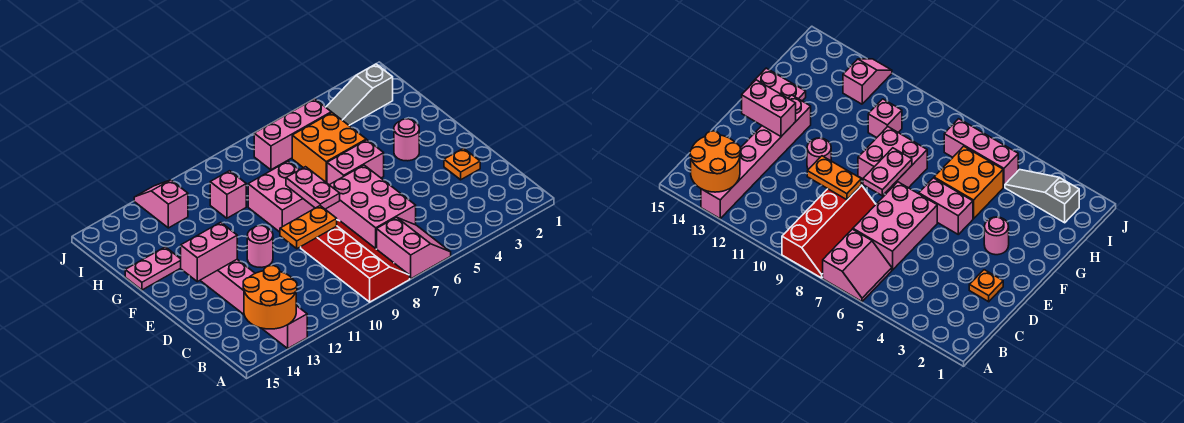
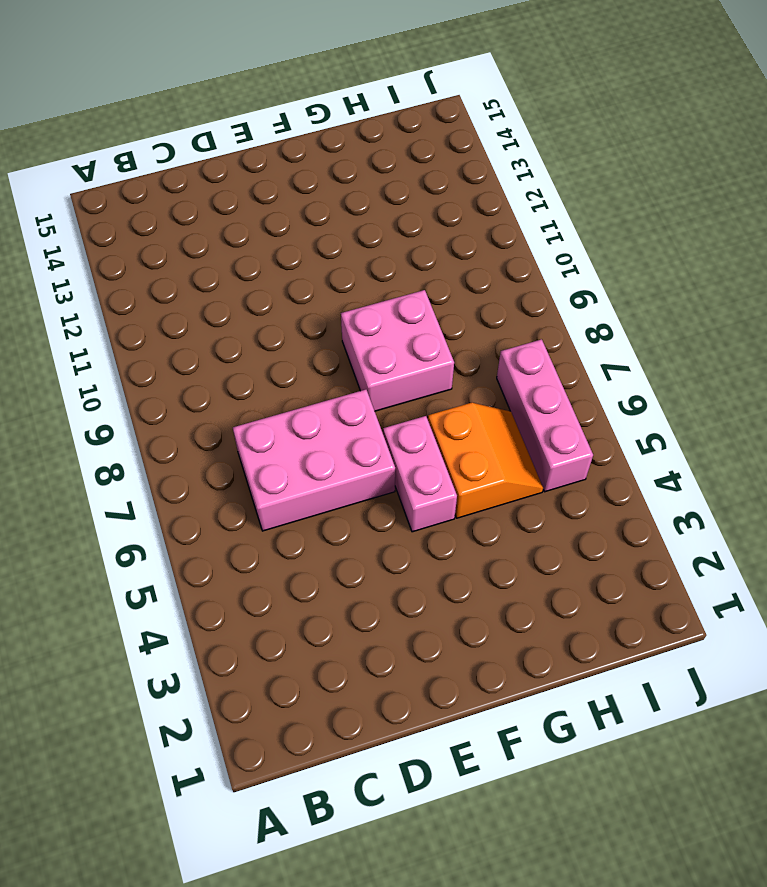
orange 2x2 slope [428,403,543,518] -> orange 2x2 brick [292,113,366,183]
none -> pink 2x2 slope [377,217,451,279]
none -> red 2x4 slope [301,220,410,302]
none -> pink 1x6 brick [200,259,307,348]

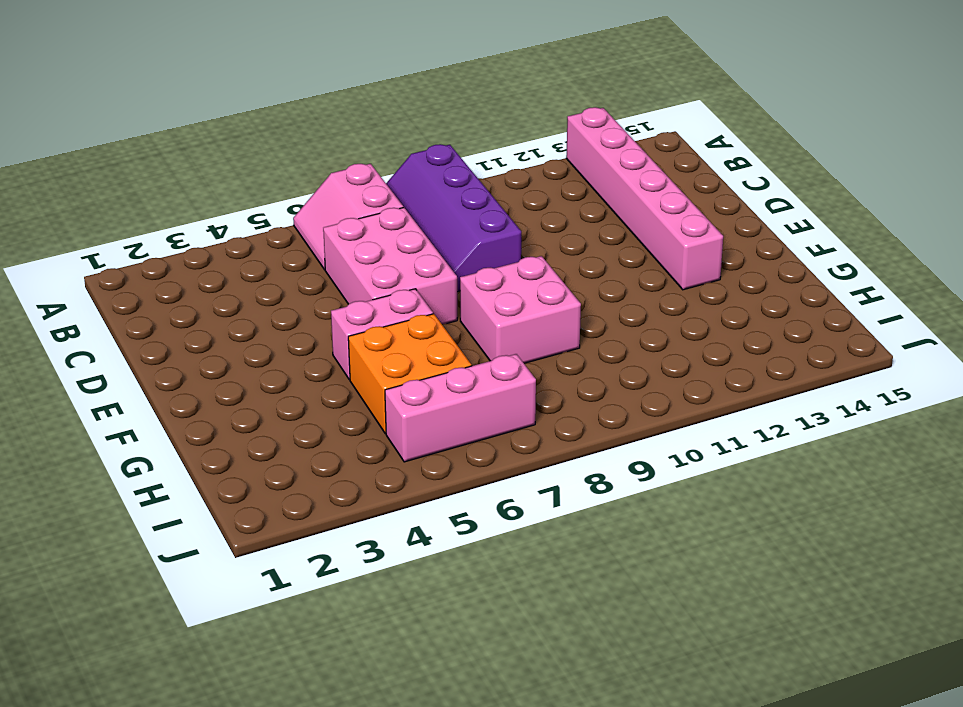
purple 2x4 slope [386,144,521,292] -> red 2x4 slope [301,220,410,302]
none -> orange 1x1 plate [444,148,480,180]
none -> pink 1x1 round brick [247,226,273,267]
none -> pink 1x1 round brick [394,119,419,161]

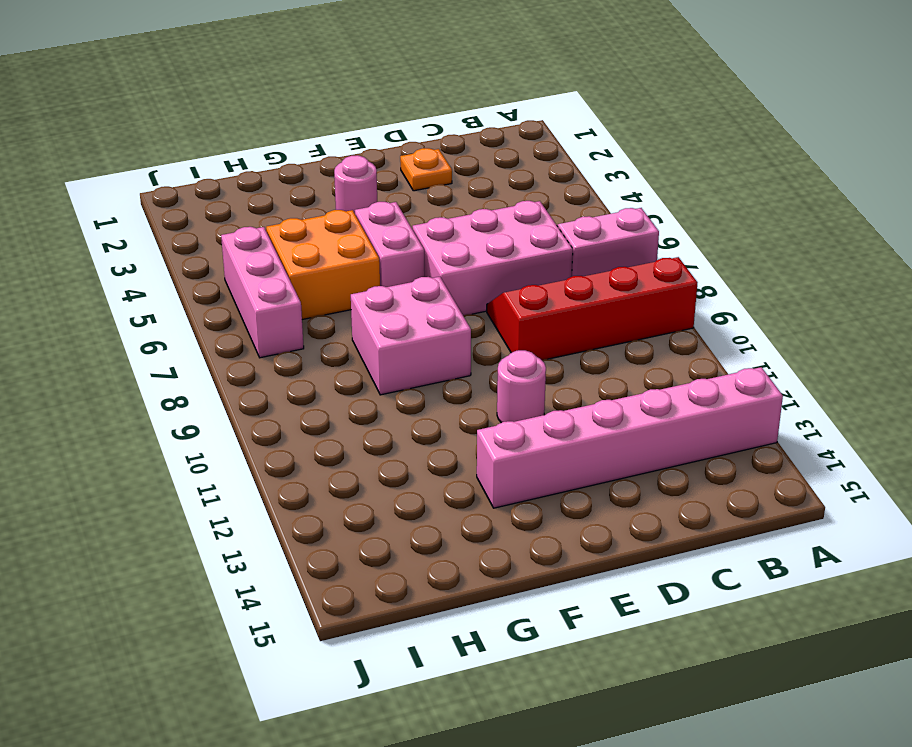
none -> pink 1x2 plate [125,247,181,290]
none -> pink 1x1 brick [210,171,246,218]
none -> grey 1x3 slope [326,64,393,125]

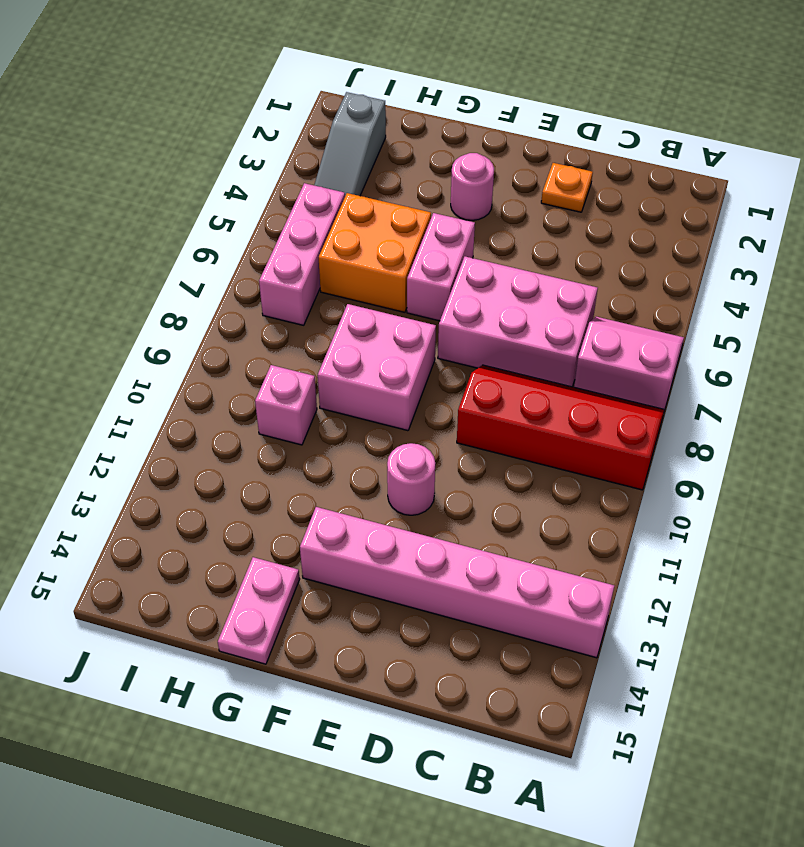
none -> pink 1x2 slope [134,180,188,228]
none -> orange 2x2 round brick [243,266,297,329]
none -> orange 1x2 plate [280,206,337,249]

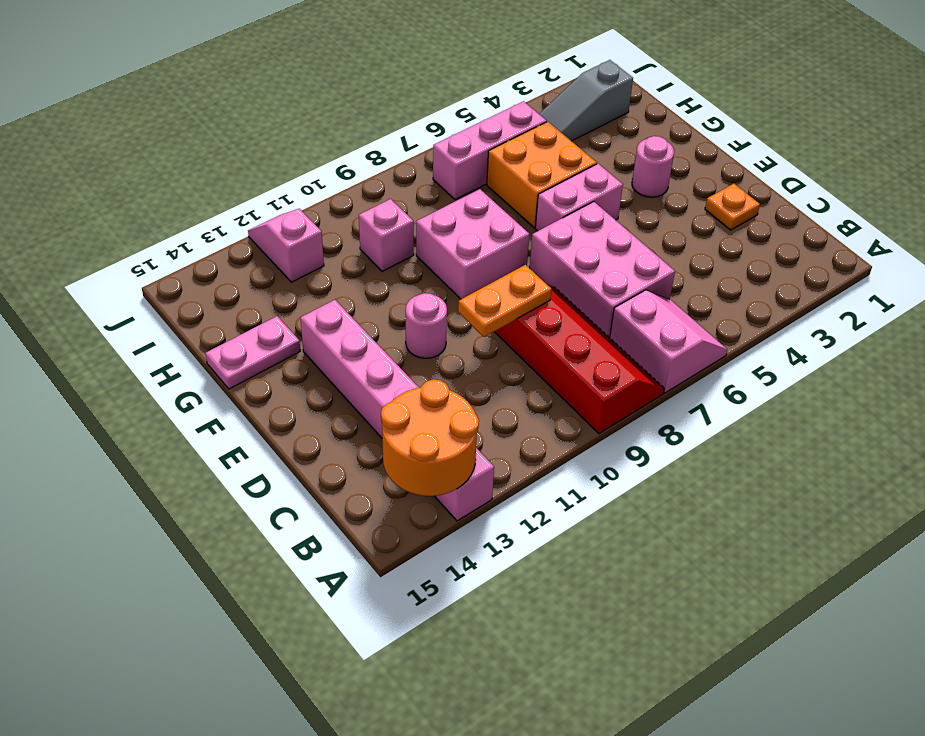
none -> pink 1x2 plate [286,167,340,209]
none -> pink 1x2 brick [181,222,237,282]

